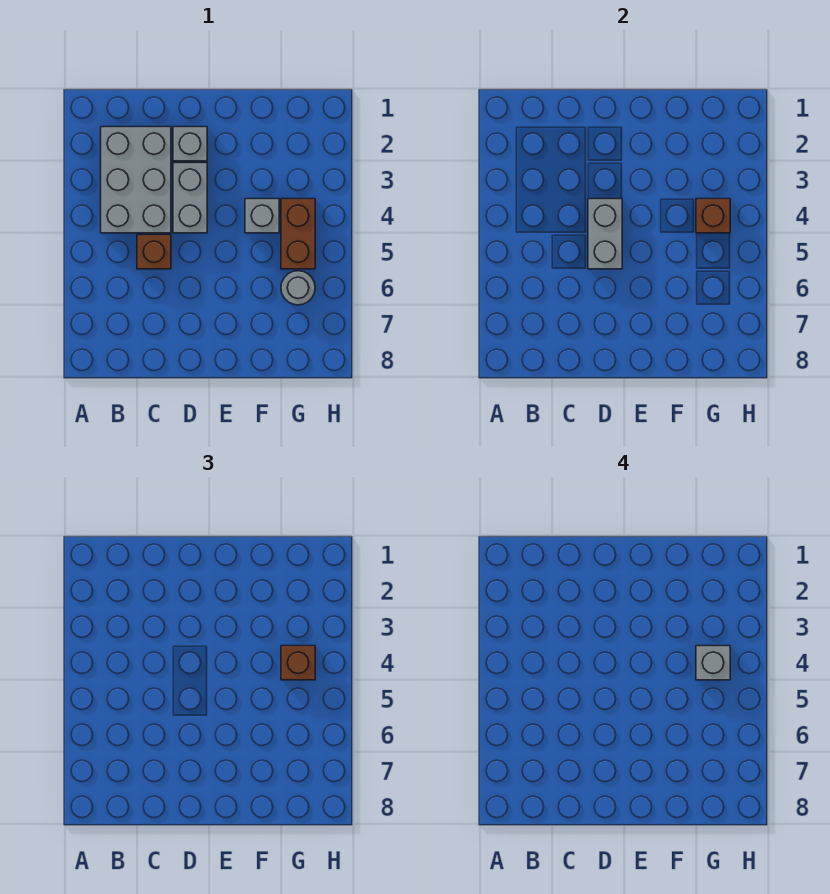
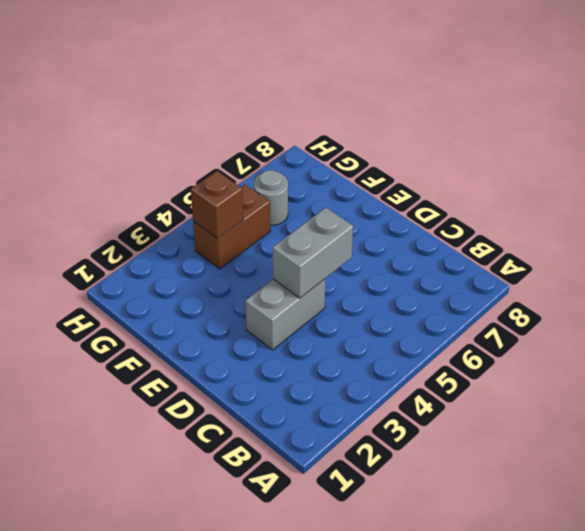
none -> grey 2x3 brick [101,127,171,233]
none -> brown 1x1 brick [137,235,171,269]

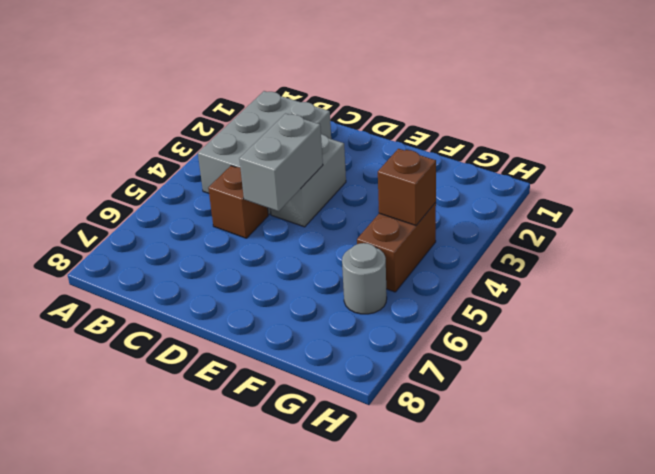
none -> grey 1x1 brick [173,127,207,161]
none -> grey 1x1 brick [245,199,279,233]

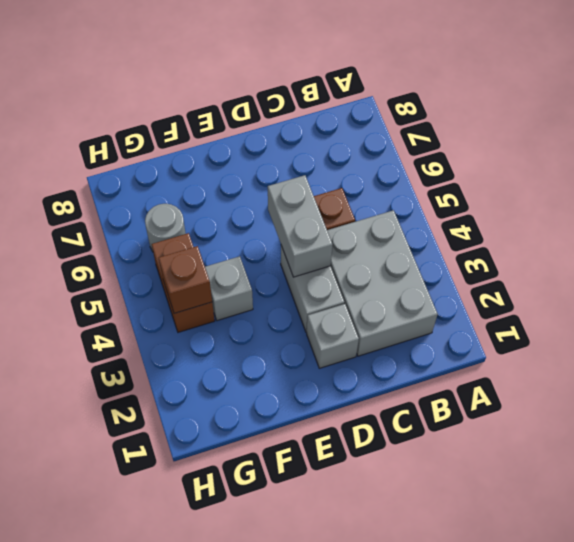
none -> brown 1x1 brick [281,646,315,680]
none -> grey 1x1 brick [696,646,730,680]

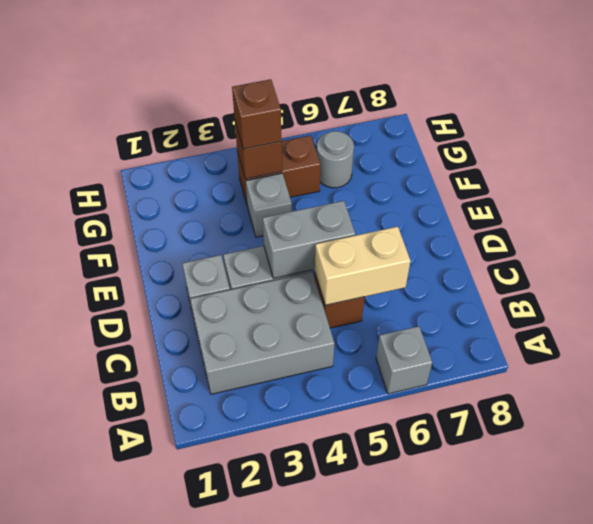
grey 1x1 brick [376,326,432,394] -> grey 1x1 brick moved to [696,646,730,680]
tan 1x2 brick [315,227,410,305] -> none

